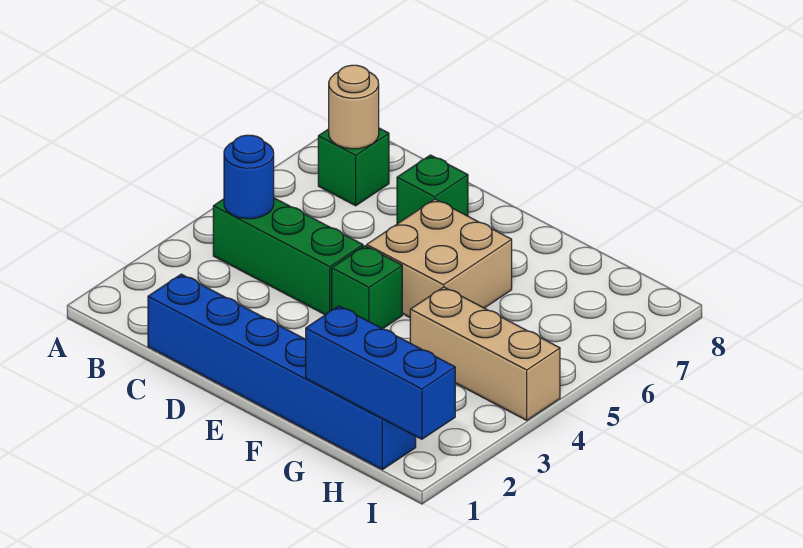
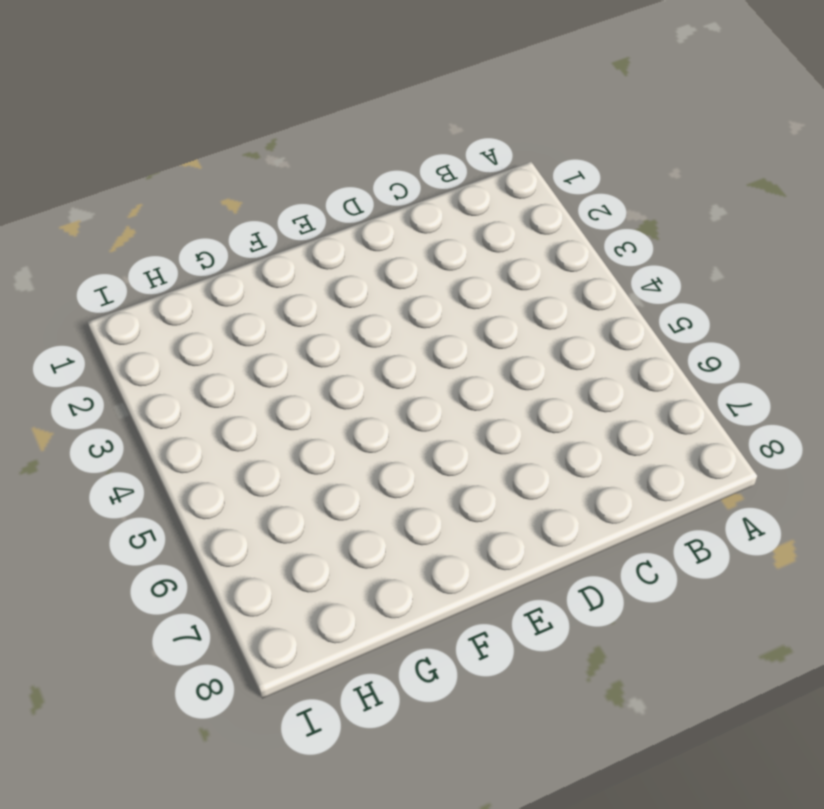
none -> green 1x3 brick [213,198,363,315]
none -> green 1x1 brick [318,128,389,206]

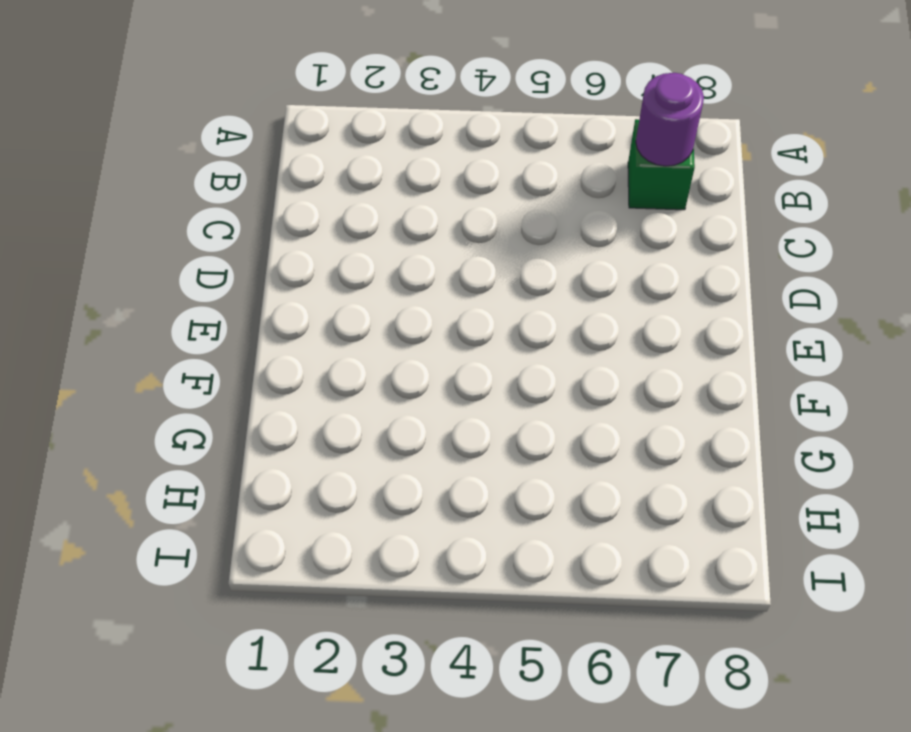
purple 1x1 round brick [636,73,704,166] -> tan 1x1 round brick [329,65,379,149]
none -> green 1x3 brick [213,198,363,315]
none -> blue 1x6 brick [148,274,416,470]

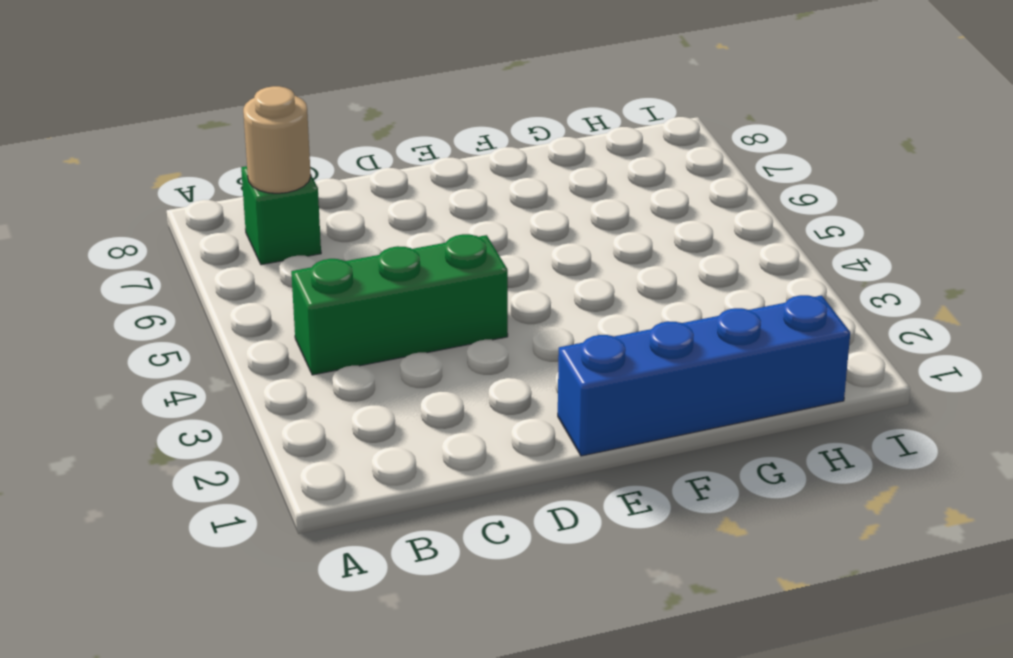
blue 1x4 brick [558,295,850,456] -> blue 1x6 brick [148,274,416,470]
none -> green 1x1 brick [397,155,468,224]
none -> green 1x1 brick [332,246,402,329]

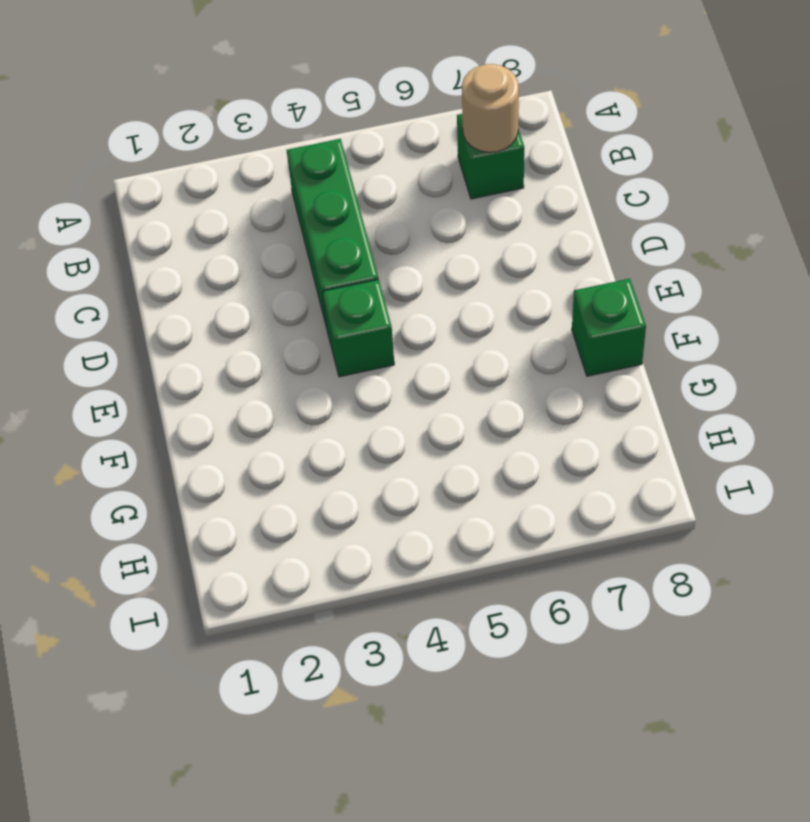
green 1x1 brick [572,279,646,376] -> green 1x1 brick moved to [397,155,468,224]
none -> blue 1x6 brick [148,274,416,470]
none -> tan 2x2 brick [367,199,512,317]

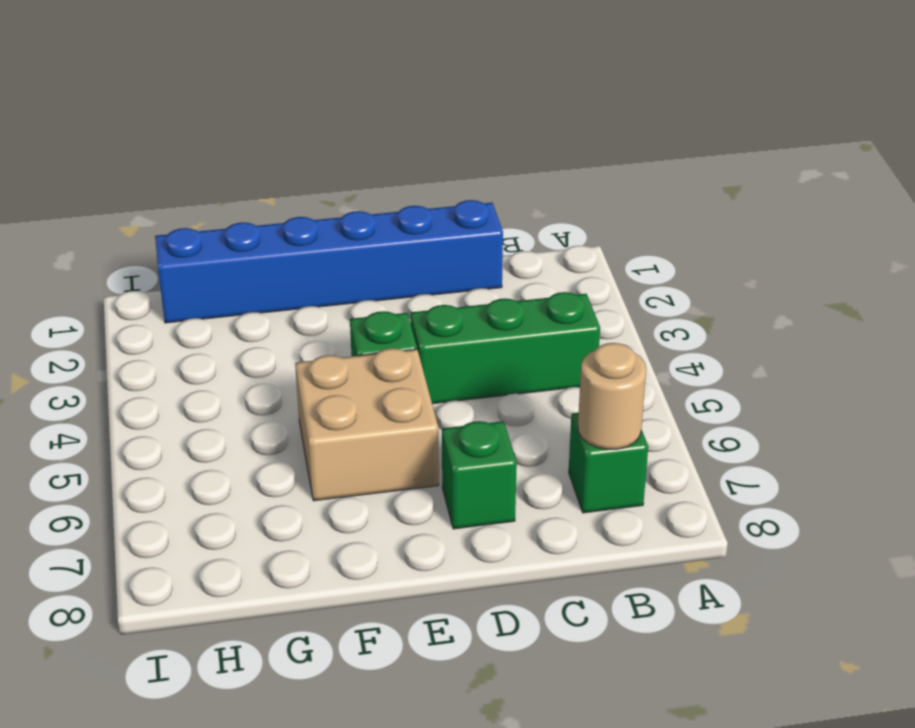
none -> tan 1x3 brick [410,287,560,420]
none -> blue 1x1 round brick [224,135,274,219]

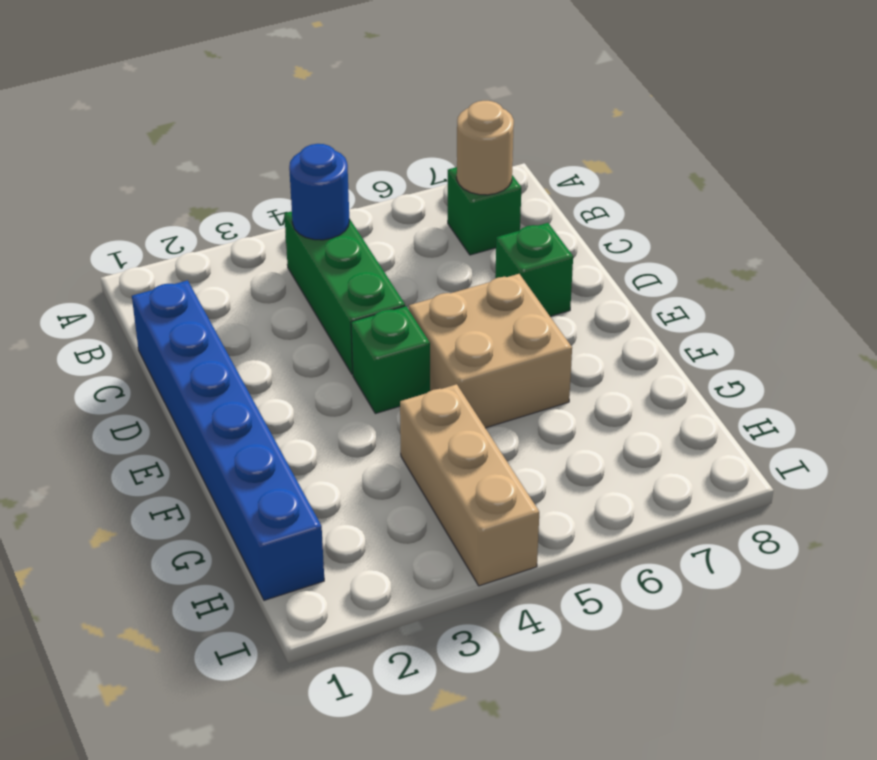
none -> blue 1x3 brick [306,306,455,439]

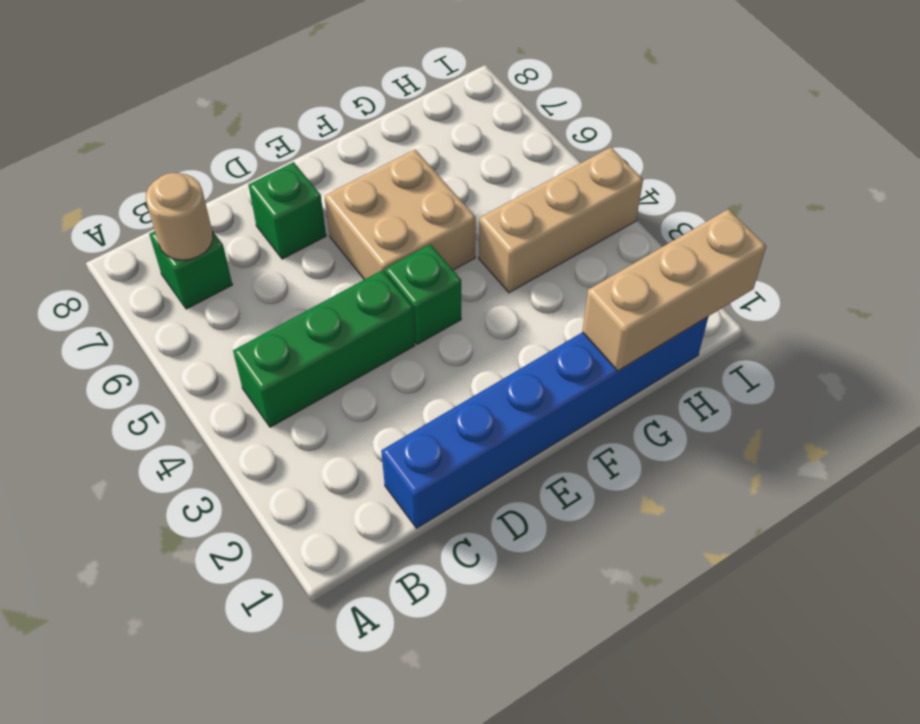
tan 1x3 brick [582,209,766,371] -> blue 1x3 brick [306,306,455,439]
none -> blue 1x1 round brick [224,135,274,219]

